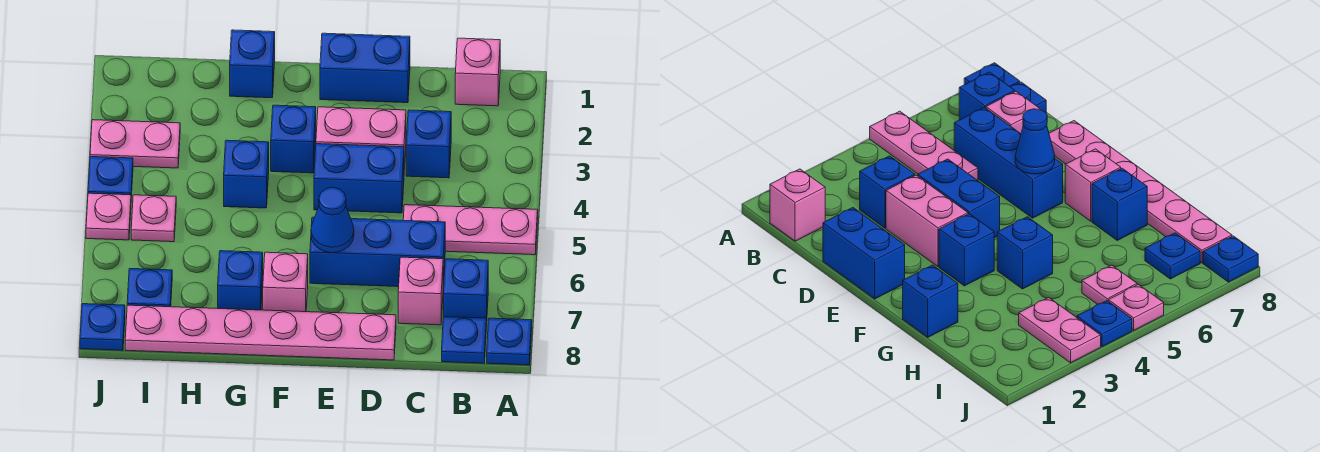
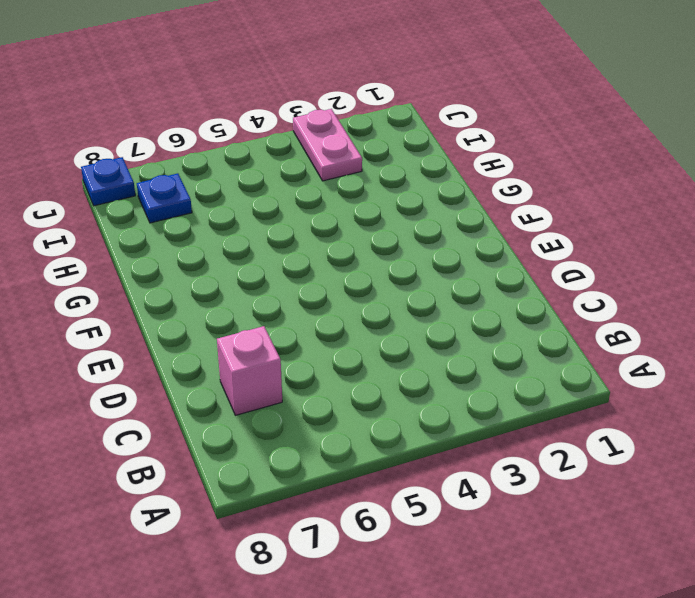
none -> pink 1x3 plate [403,205,538,255]
none -> blue 1x1 plate [487,318,532,365]
none -> pink 1x1 brick [455,38,500,106]

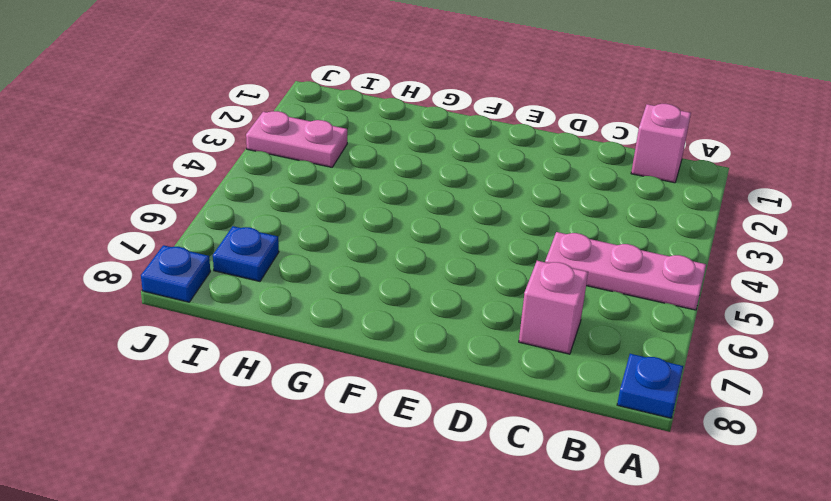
none -> blue 1x1 brick [444,259,488,326]
none -> blue 1x1 plate [442,317,486,363]
none -> blue 1x1 brick [406,110,451,178]

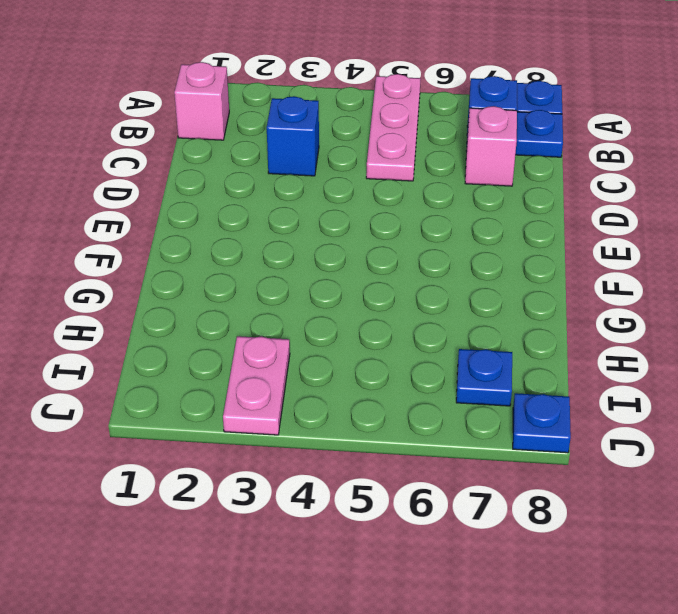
none -> blue 1x3 brick [310,217,445,287]
none -> blue 1x2 brick [320,33,410,103]
none -> pink 1x2 brick [316,107,406,170]

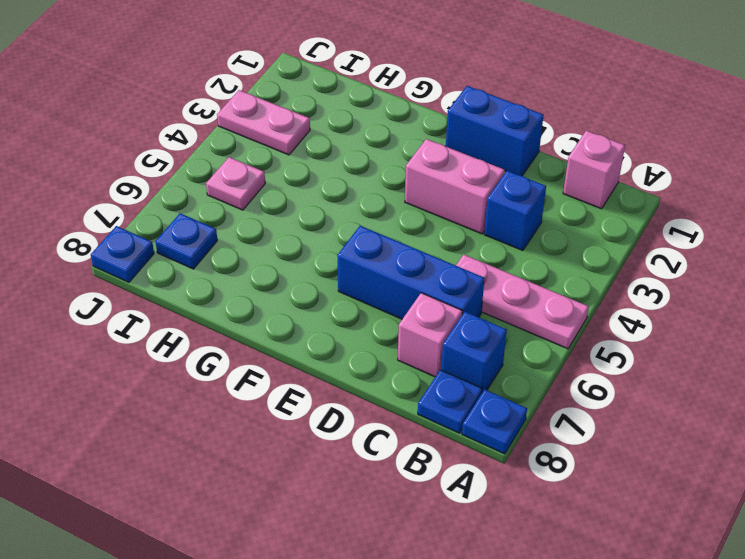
none -> blue 1x2 brick [314,144,404,213]
none -> pink 1x6 plate [125,305,396,360]
none -> blue 1x1 brick [271,105,316,173]

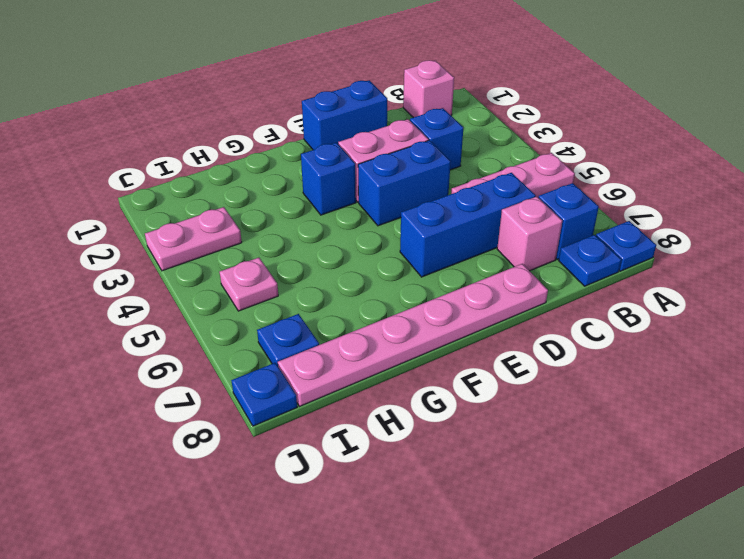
none -> pink 1x1 brick [263,252,308,312]
none -> blue 1x1 brick [230,30,275,98]
none -> blue 1x1 brick [224,140,269,208]

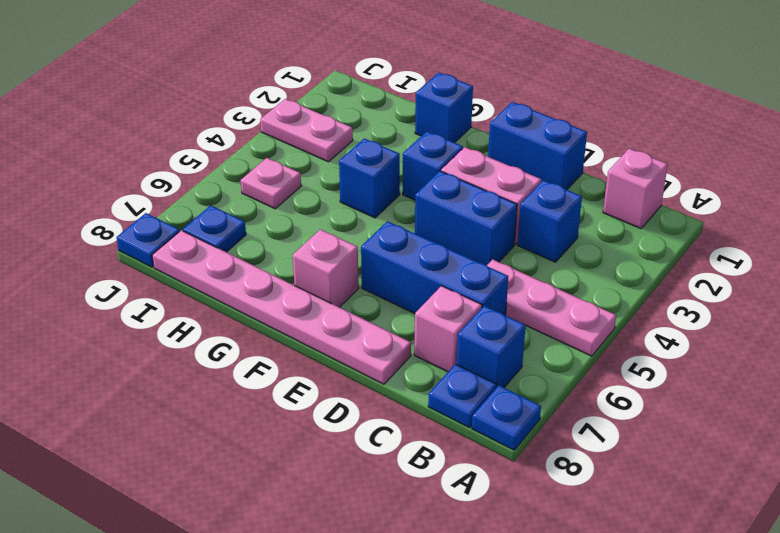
none -> blue 1x1 brick [218,251,263,310]
none -> blue 1x1 plate [88,157,133,197]
none -> pink 1x1 plate [86,193,131,240]

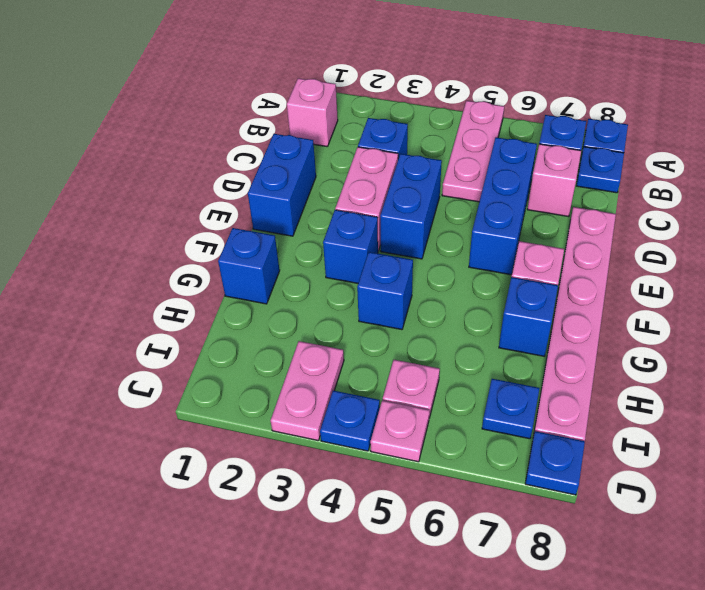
none -> blue 1x1 cone [311,187,354,253]

